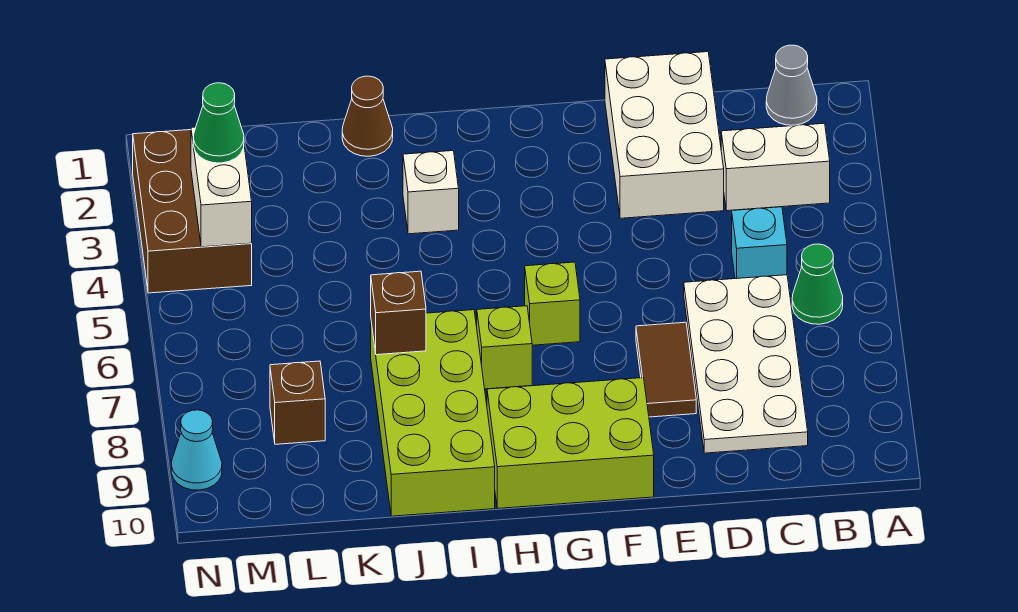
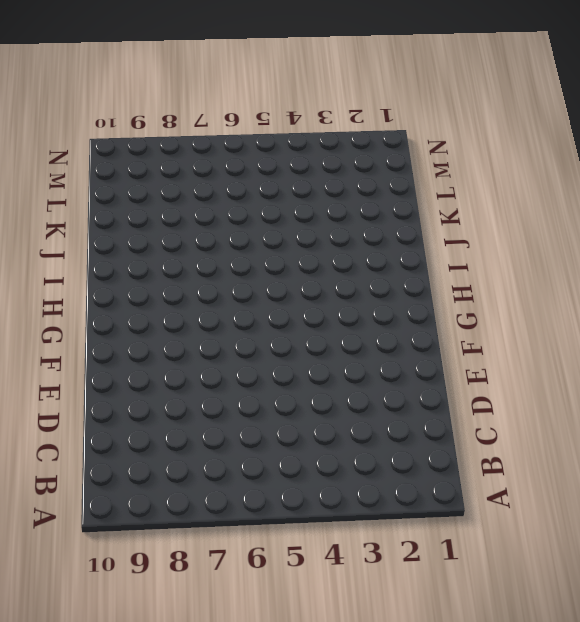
none -> grey 1x1 cone [766,45,817,125]
none -> white 1x2 brick [721,123,830,211]
none -> green 1x1 cone [792,244,843,324]

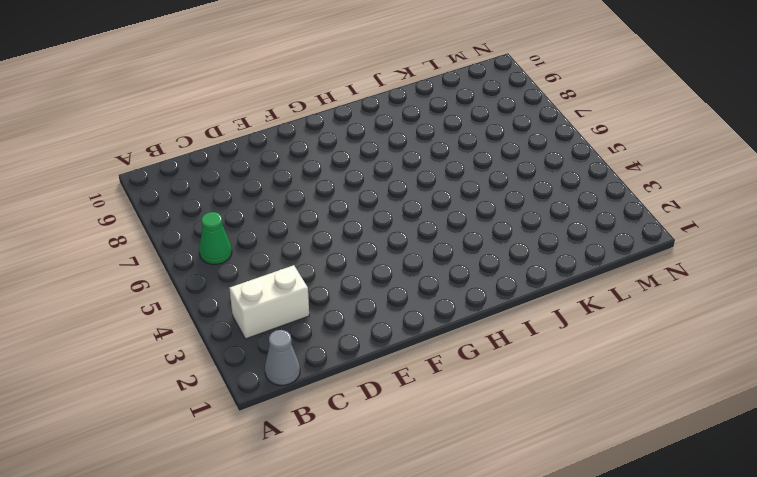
none -> cyan 1x1 brick [732,207,787,279]
none -> white 2x4 plate [684,275,808,453]
none -> white 2x3 brick [605,52,724,218]

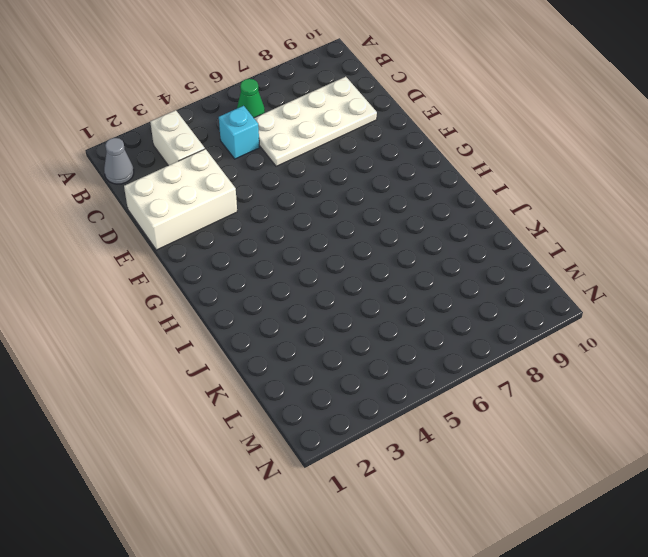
none -> brown 1x2 tile [636,322,696,417]
none -> lime 2x3 brick [487,378,654,508]
none -> lime 1x1 brick [525,262,580,345]

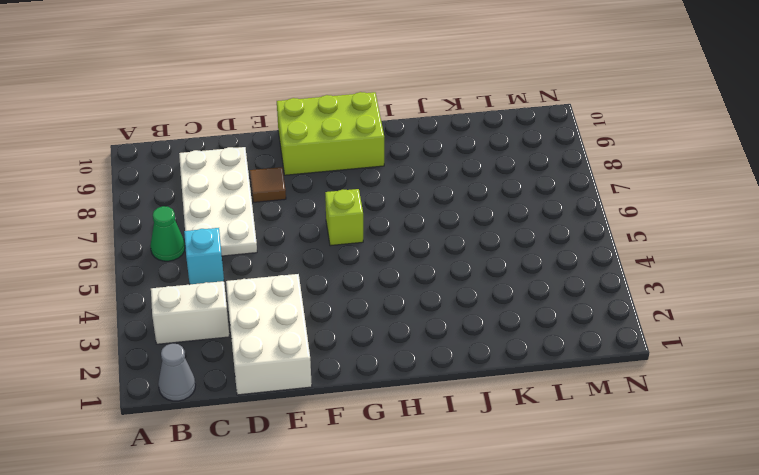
brown 1x1 tile [250,167,286,202] -> brown 1x2 tile [636,322,696,417]
none -> lime 1x1 brick [477,306,532,389]
none -> white 1x1 brick [403,151,459,234]
none -> lime 2x4 brick [371,310,495,516]

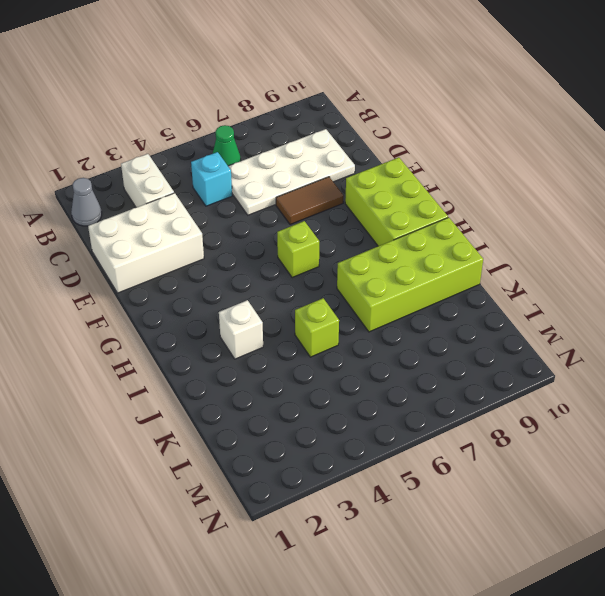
lime 1x1 brick [295,298,339,357] -> lime 1x1 brick moved to [477,306,532,389]
none -> brown 1x1 cone [342,76,393,156]
none -> brown 1x1 brick [270,361,325,444]
none -> brown 2x3 brick [133,130,252,293]

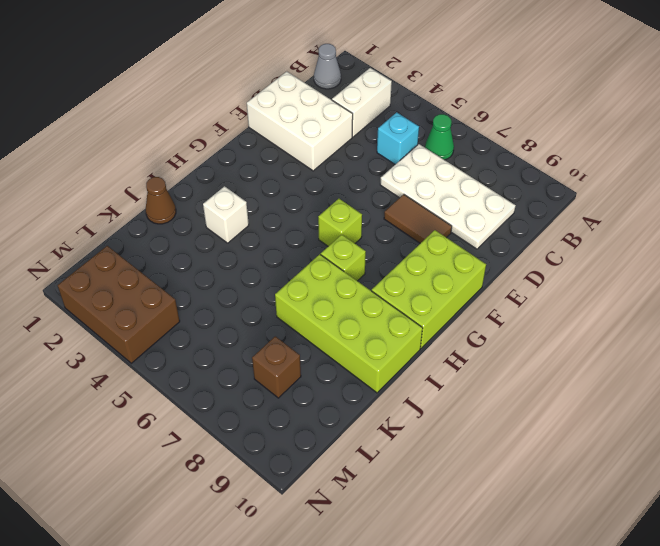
none -> cyan 1x1 cone [171,410,222,490]
none -> brown 1x1 brick [371,271,426,355]
none -> white 1x2 brick [191,124,252,247]

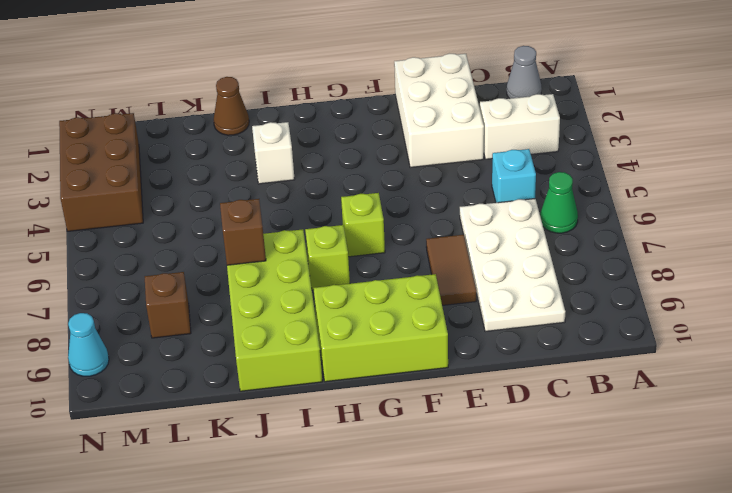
none -> white 1x2 brick [191,124,252,247]
none -> green 1x1 cone [193,83,244,163]

